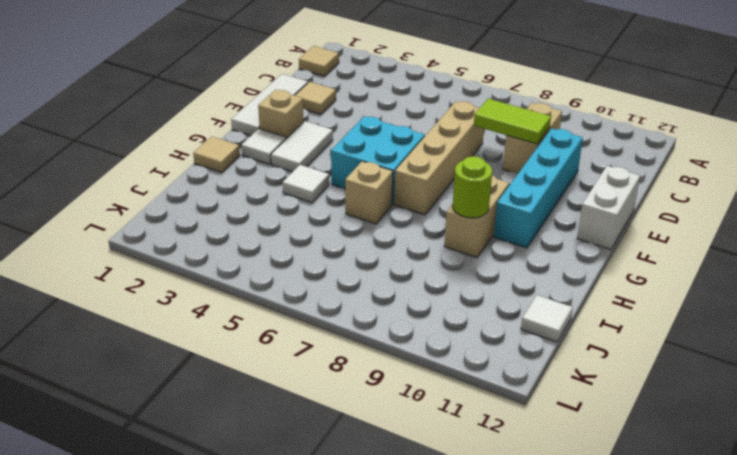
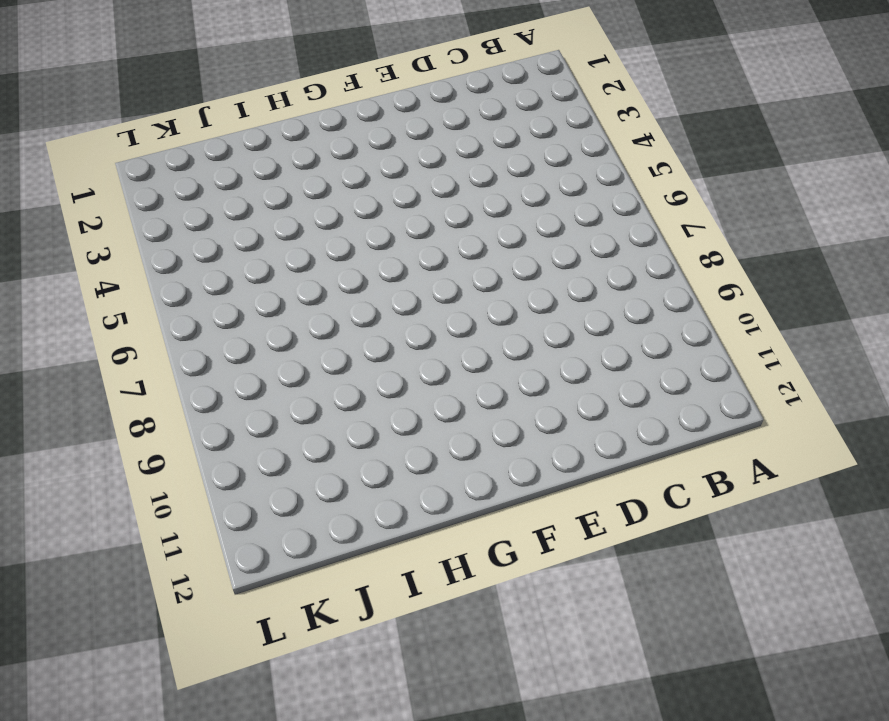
none -> tan 1x1 tile [299,46,339,76]
none -> tan 1x2 brick [503,103,562,173]
none -> white 1x3 tile [231,74,308,136]

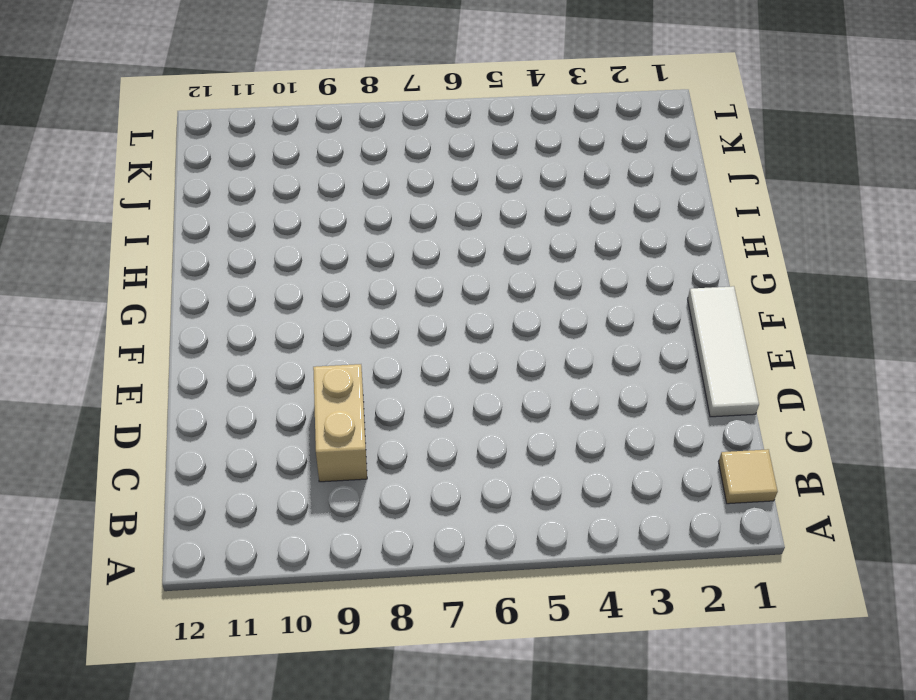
none -> tan 1x1 tile [295,82,336,115]
none -> tan 1x4 brick [394,101,484,215]
none -> cyan 1x4 brick [494,128,583,248]

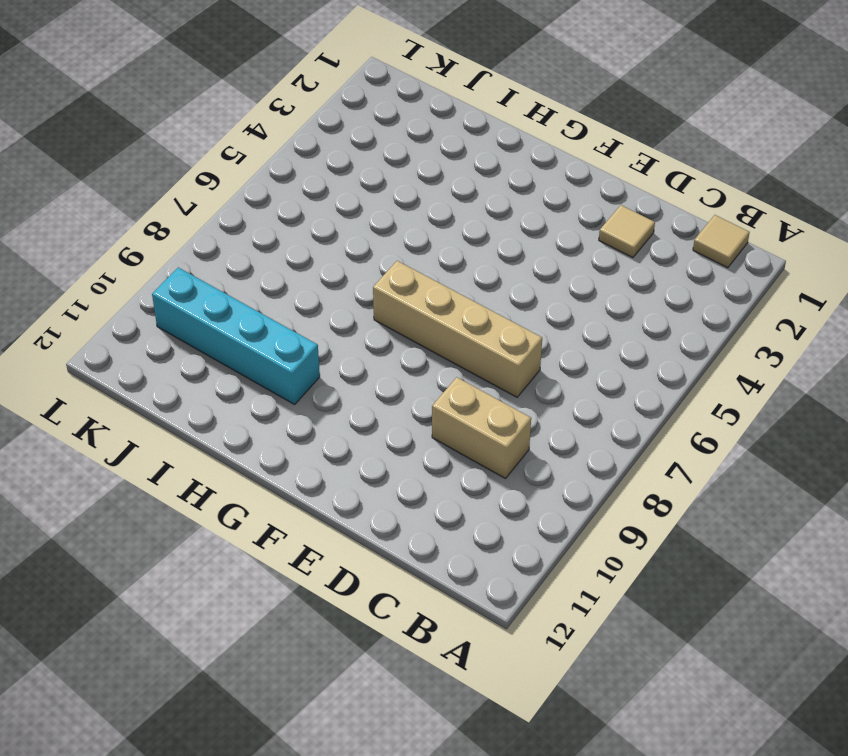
cyan 1x4 brick [152,267,320,404] -> cyan 1x4 brick moved to [494,128,583,248]
none -> white 1x3 tile [231,74,308,136]
none -> white 1x2 brick [577,166,640,250]
none -> tan 1x1 brick [258,90,303,139]

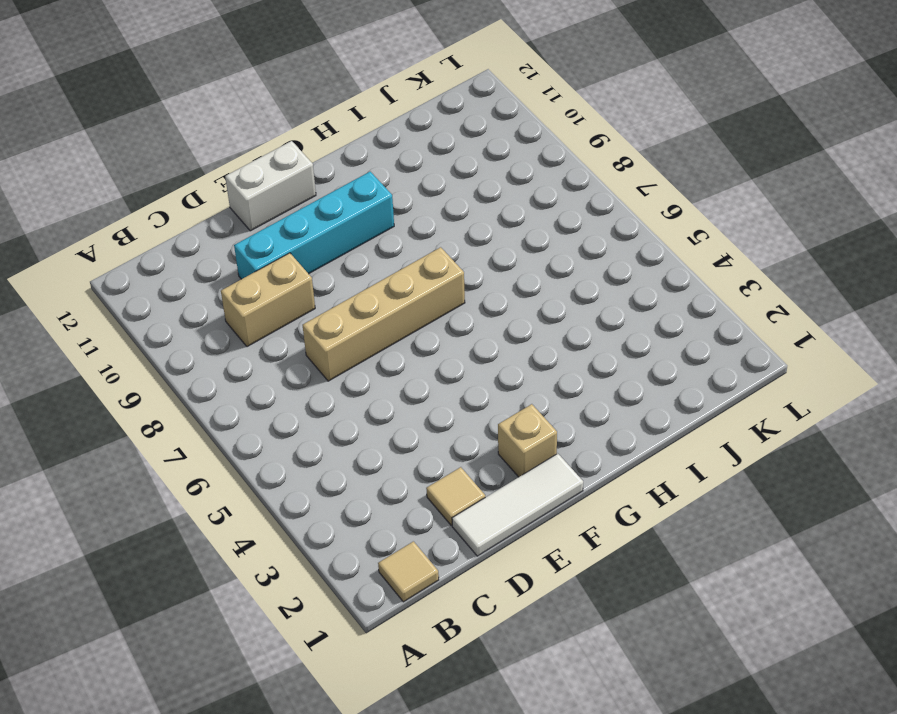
none -> white 1x2 tile [271,121,333,172]
none -> cyan 2x2 brick [331,116,425,204]
none -> white 1x1 tile [241,129,286,164]

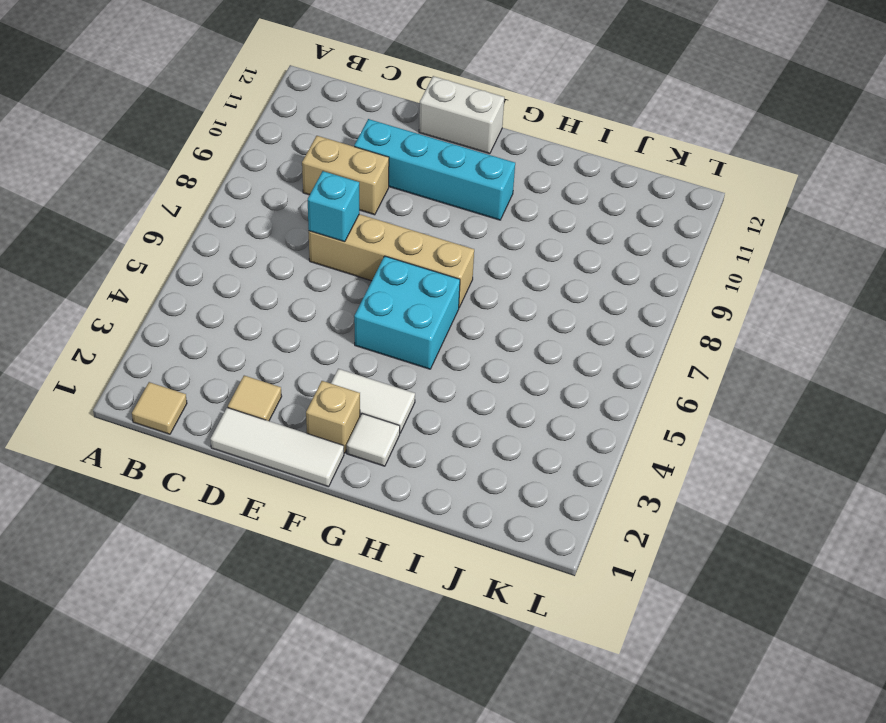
cyan 1x1 brick [308,171,359,242] -> none
none -> tan 1x2 brick [444,176,509,258]
none -> tan 1x1 tile [193,136,240,173]
none -> white 1x1 tile [283,165,329,203]

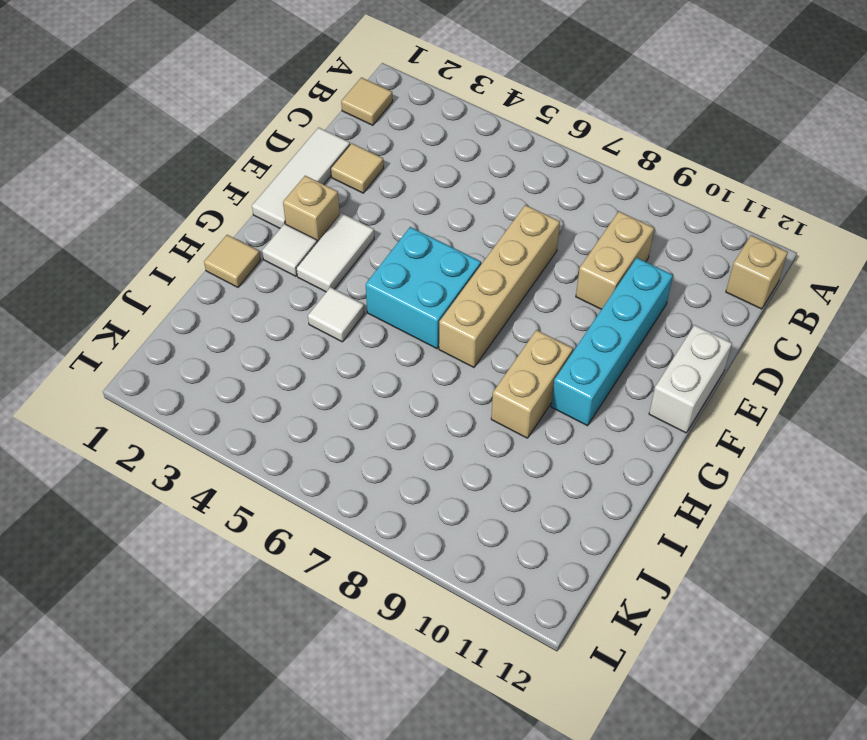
tan 1x1 brick [726,235,788,309] -> tan 1x1 brick moved to [345,161,393,224]
none -> white 1x1 tile [521,295,573,342]
none -> lime 1x2 tile [474,99,551,144]
none -> lime 1x1 round brick [453,156,492,218]

